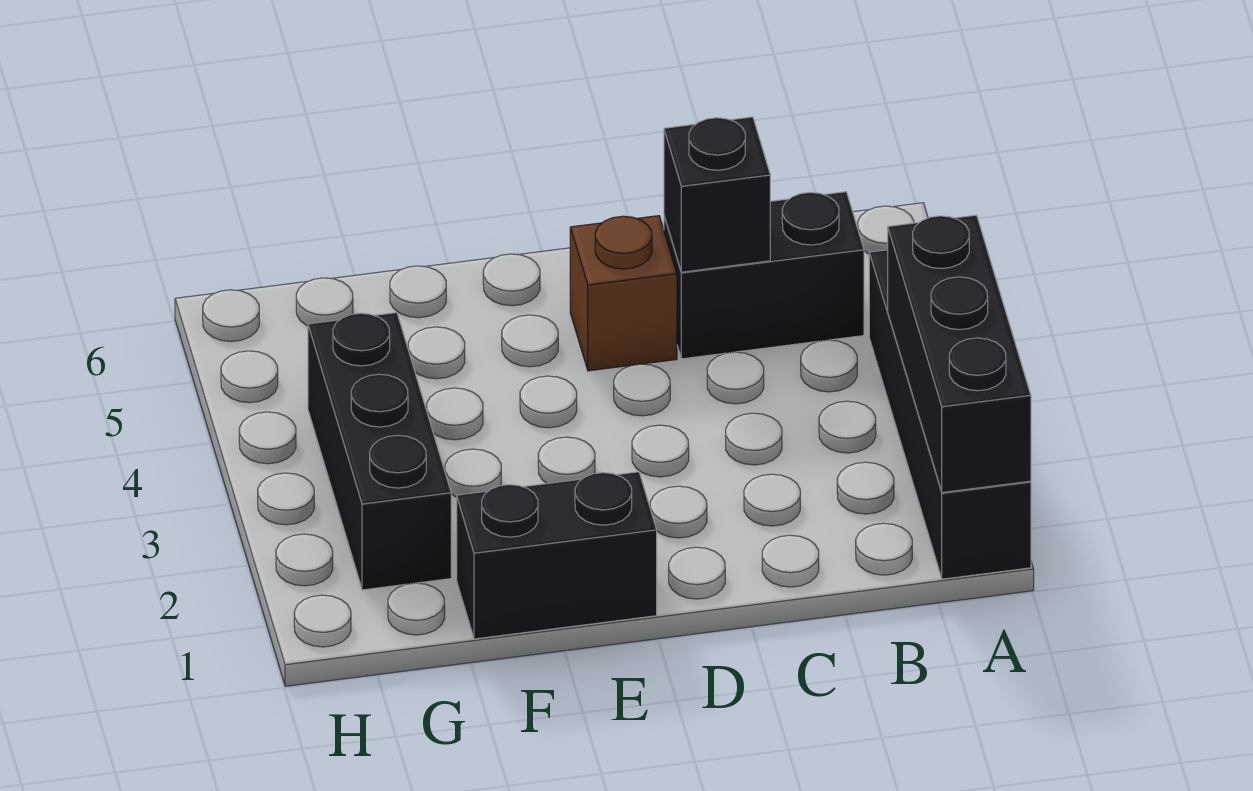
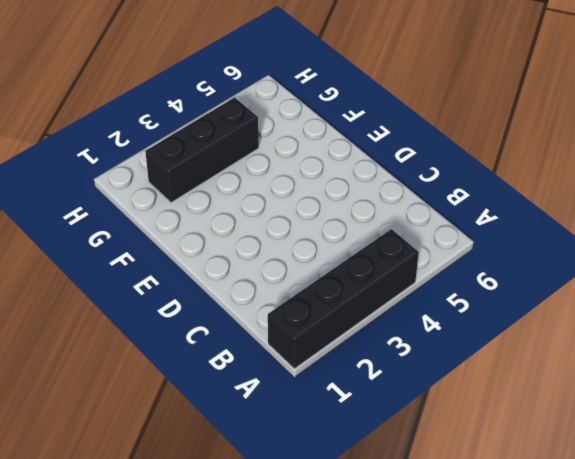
none -> black 1x2 brick [664,192,864,359]
none -> brown 1x1 brick [570,216,677,371]

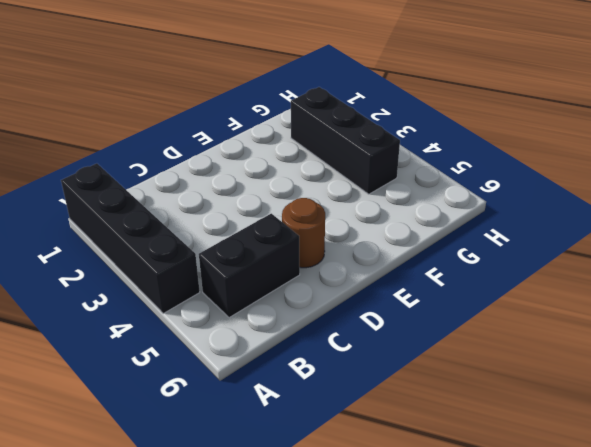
brown 1x1 round brick [282,198,325,268] -> brown 1x1 brick [570,216,677,371]
none -> black 1x2 brick [457,472,657,639]
none -> black 1x3 brick [888,215,1031,493]

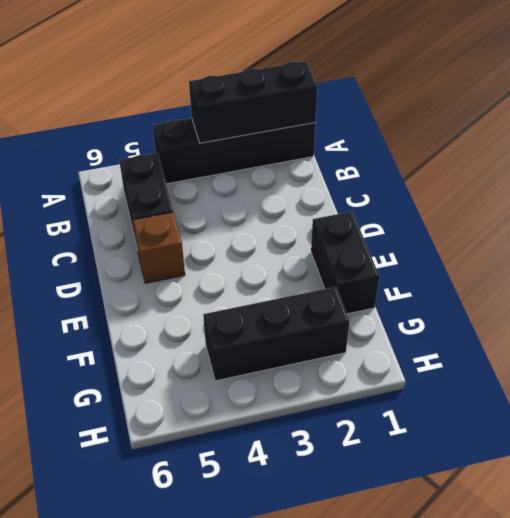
none -> black 1x1 brick [664,117,770,272]

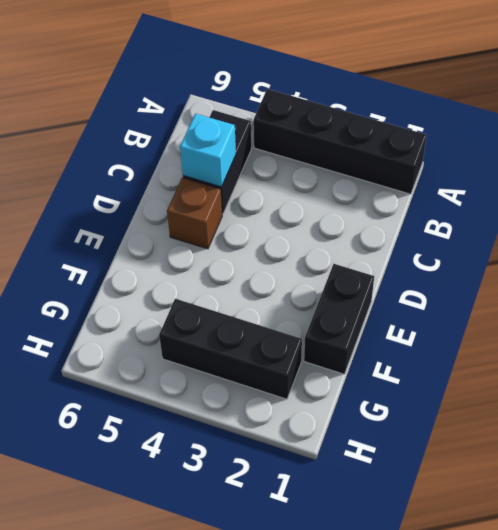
cyan 1x1 brick [180,114,236,187] -> black 1x1 brick [664,117,770,272]
none -> black 1x3 brick [888,215,1031,493]

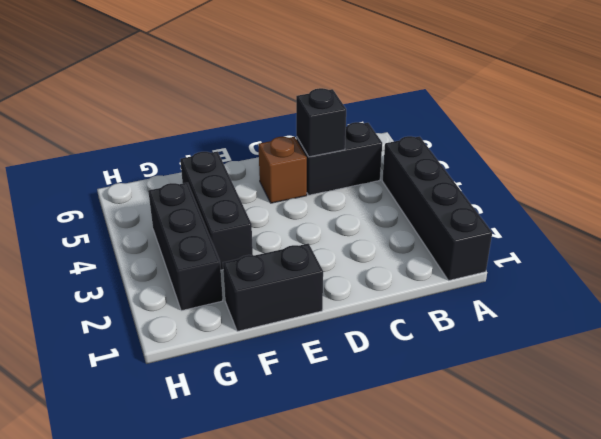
black 1x3 brick [180,151,253,270] -> black 1x3 brick moved to [888,215,1031,493]

